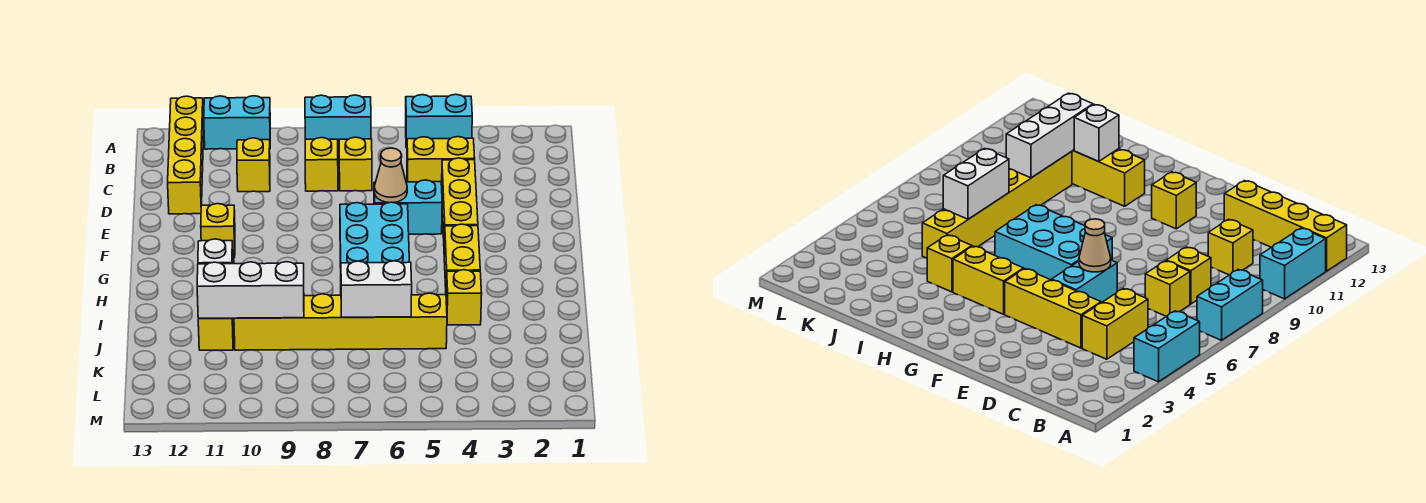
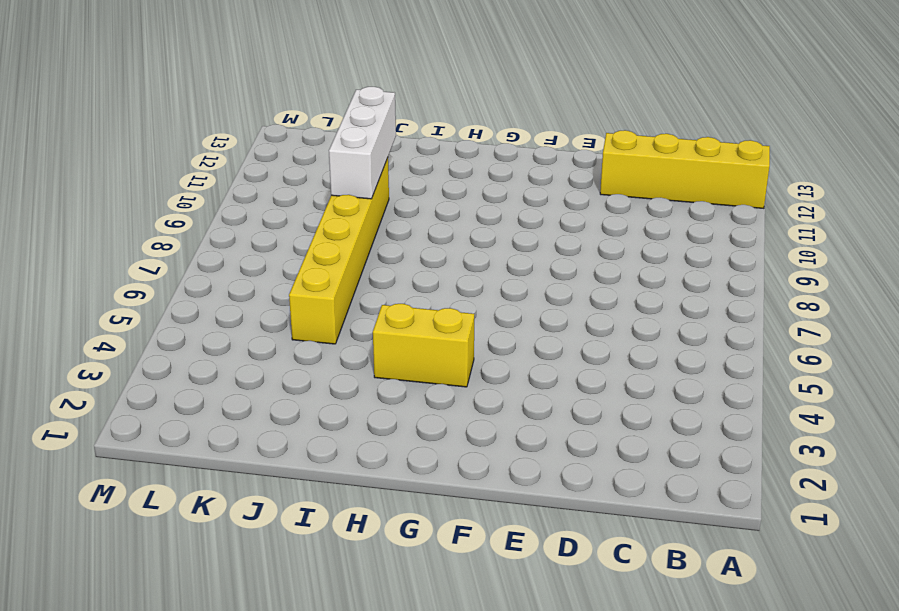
none -> cyan 1x2 brick [406,94,472,148]
none -> cyan 1x2 brick [305,95,371,148]
none -> cyan 1x2 brick [204,96,270,149]

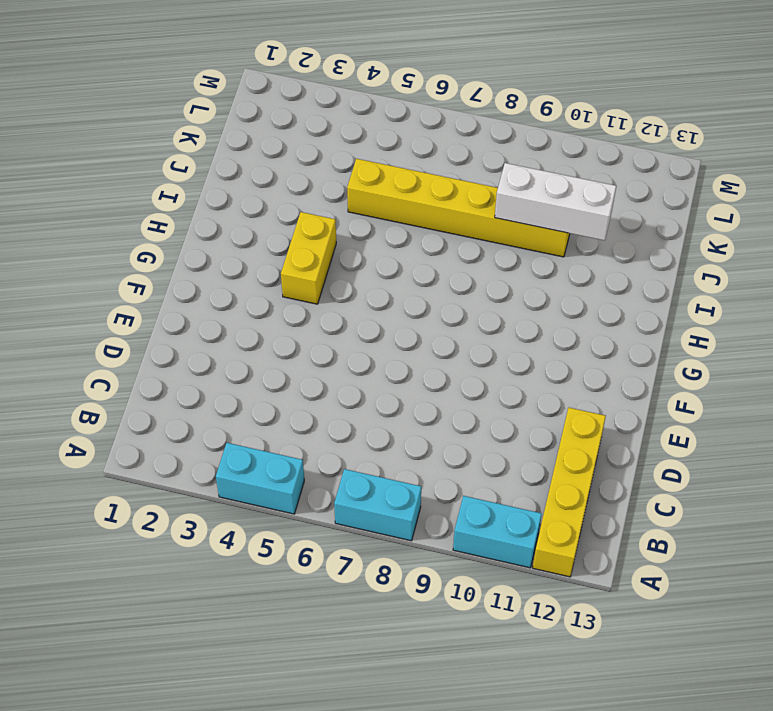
none -> yellow 1x2 brick [407,137,475,185]
none -> yellow 1x1 brick [339,137,372,191]
none -> yellow 1x1 brick [305,138,338,191]

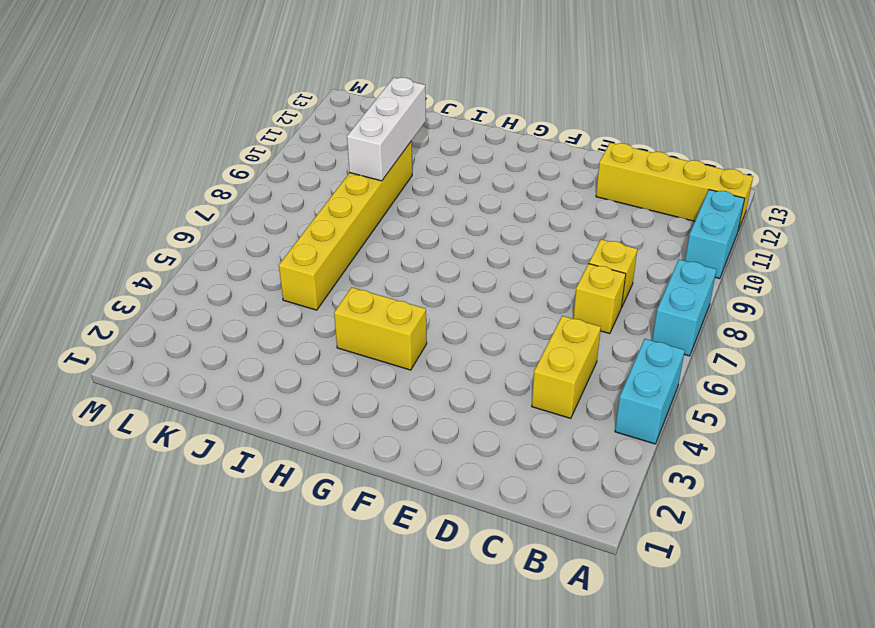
none -> yellow 1x1 brick [237,138,270,192]
none -> yellow 1x3 brick [442,158,478,246]
none -> cyan 1x2 brick [374,180,442,234]

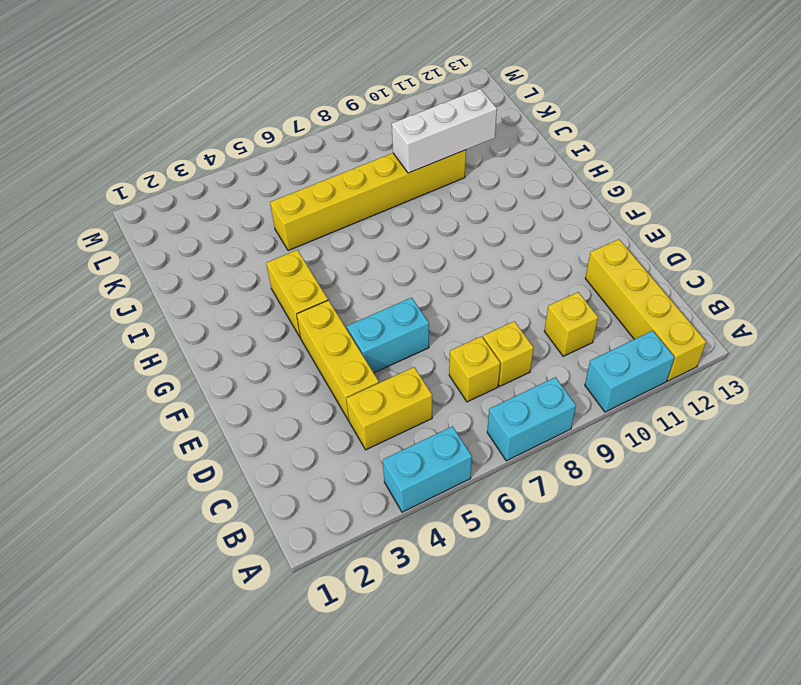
none -> cyan 2x3 brick [340,202,409,267]
none -> yellow 1x1 brick [201,204,235,258]
none -> yellow 1x3 brick [198,250,234,350]

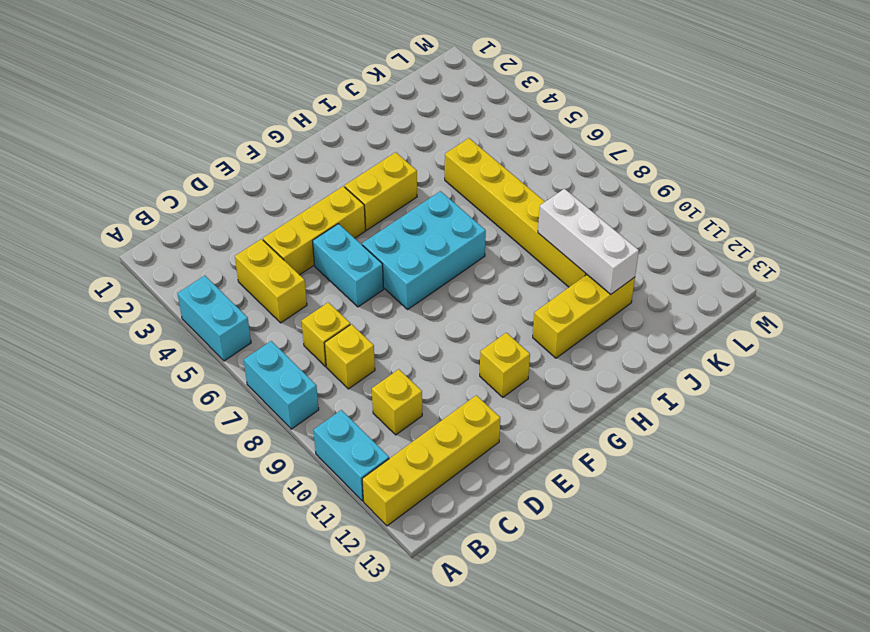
none -> yellow 1x1 brick [446,270,482,325]
none -> tan 1x1 cone [374,148,407,203]
none -> white 1x1 brick [198,239,233,264]

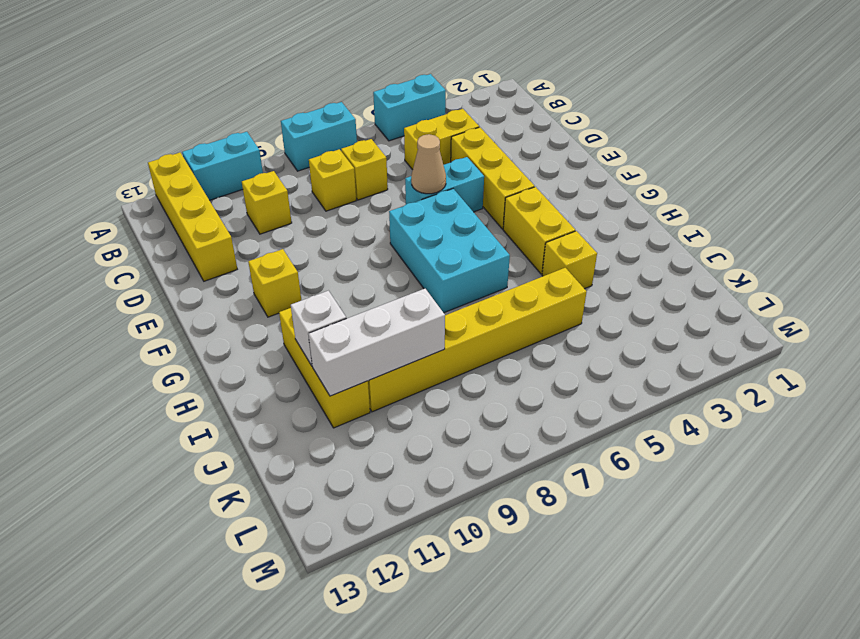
none -> white 1x2 brick [341,261,412,317]

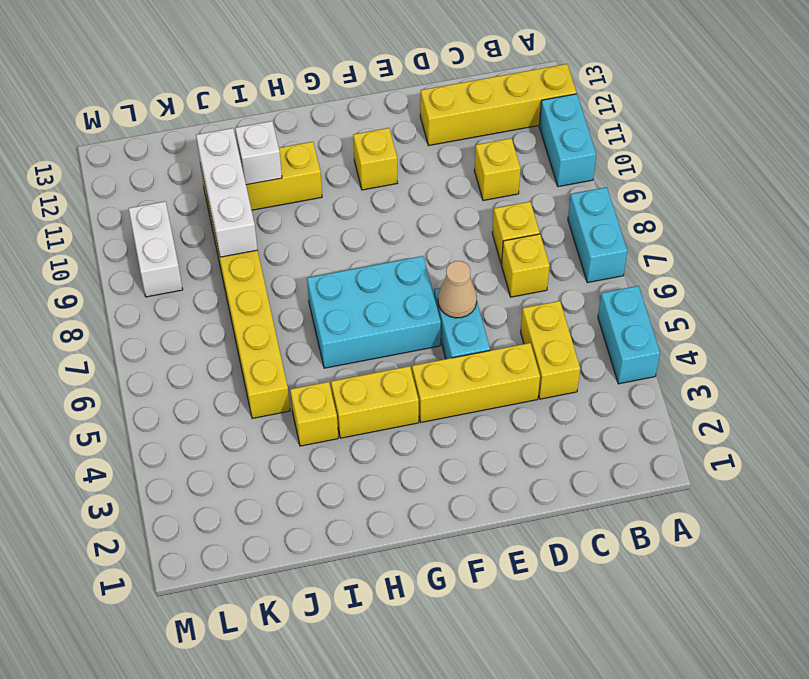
white 1x2 brick [129,201,183,297] -> white 1x2 brick moved to [341,261,412,317]

